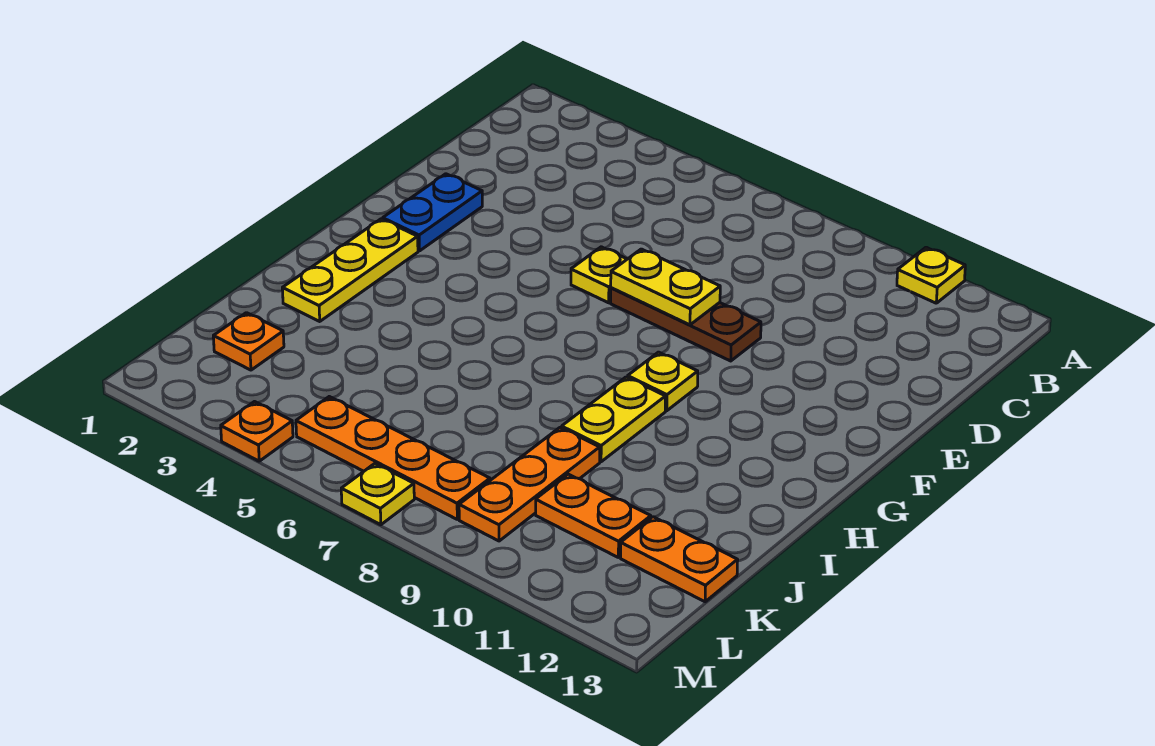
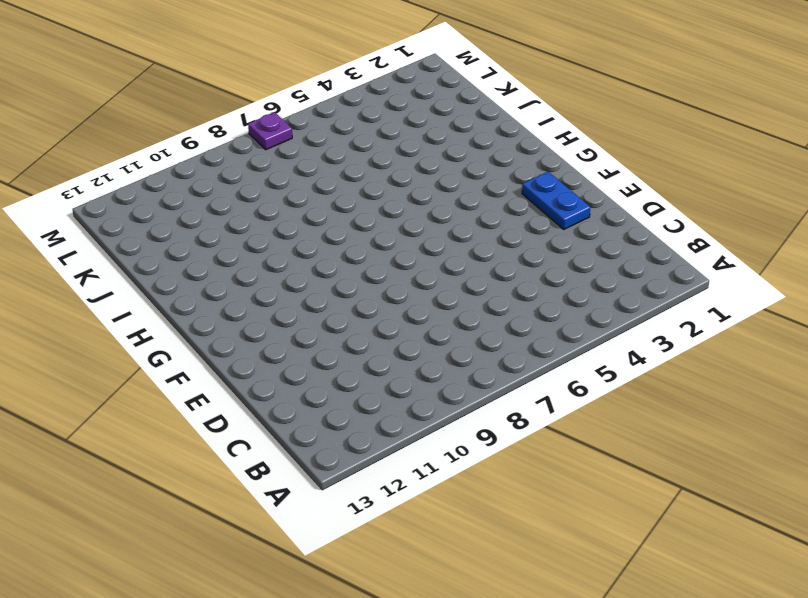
purple 1x1 plate [248,112,292,150] -> yellow 1x1 plate [341,464,414,525]
none -> yellow 1x1 plate [897,247,965,303]
none -> yellow 1x1 plate [571,247,627,303]
none -> brown 1x3 plate [611,288,761,361]

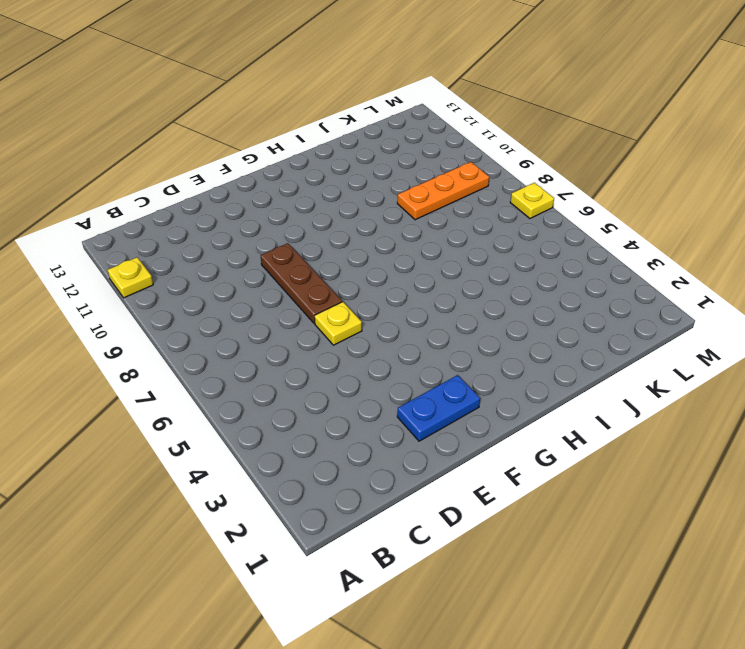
none -> yellow 1x3 plate [282,219,418,321]
none -> yellow 1x1 plate [628,352,698,411]
none -> yellow 1x2 plate [562,377,665,462]

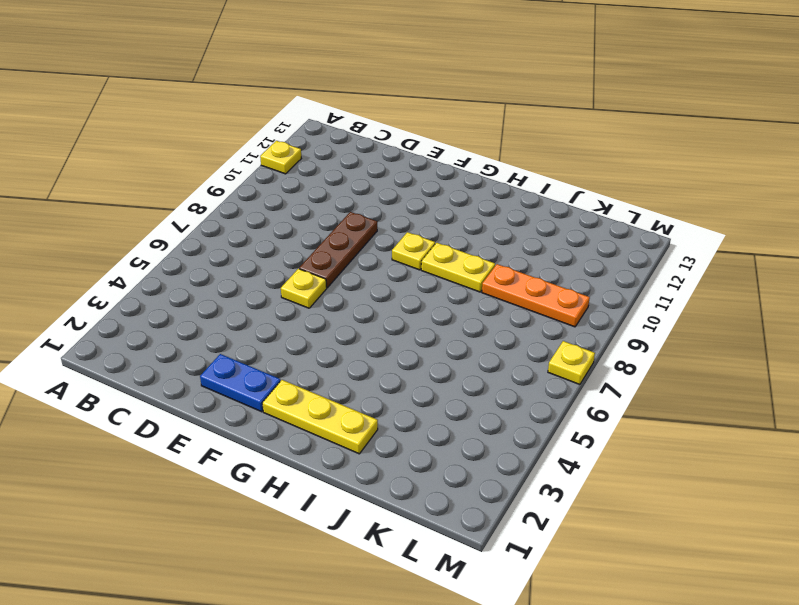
none -> orange 1x1 plate [213,313,284,370]
none -> orange 1x2 plate [536,474,651,557]
none -> orange 1x2 plate [621,517,738,602]

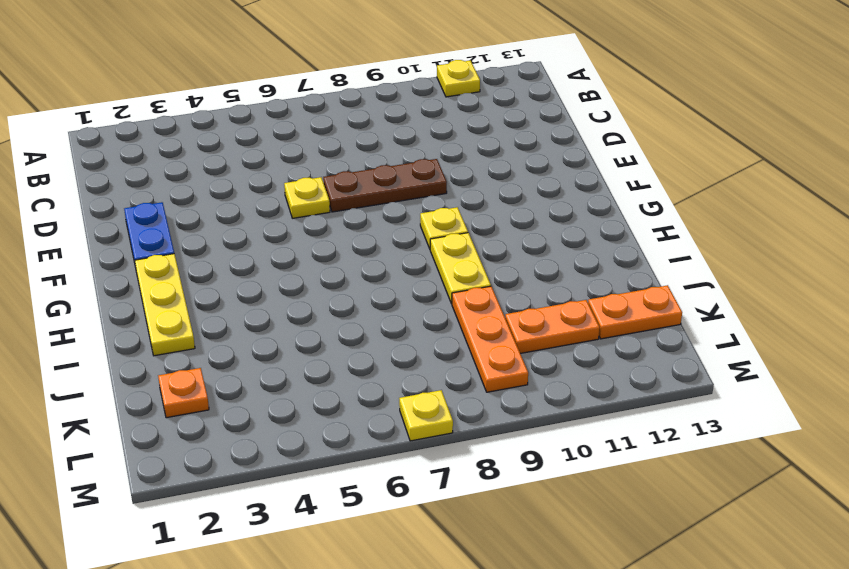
none -> orange 1x4 plate [296,397,490,519]
none -> orange 1x1 plate [221,402,293,461]
none -> yellow 1x2 plate [611,249,720,325]

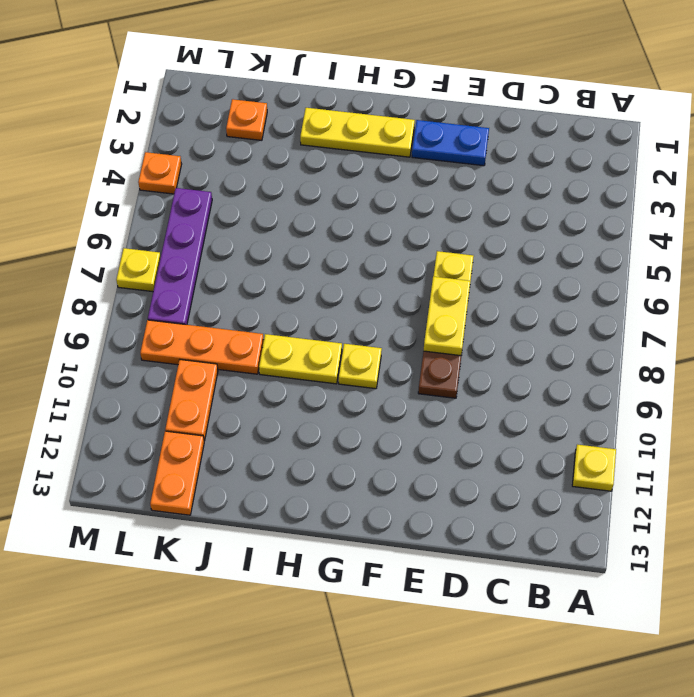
purple 1x4 plate [148,188,212,325] -> orange 1x4 plate [296,397,490,519]

